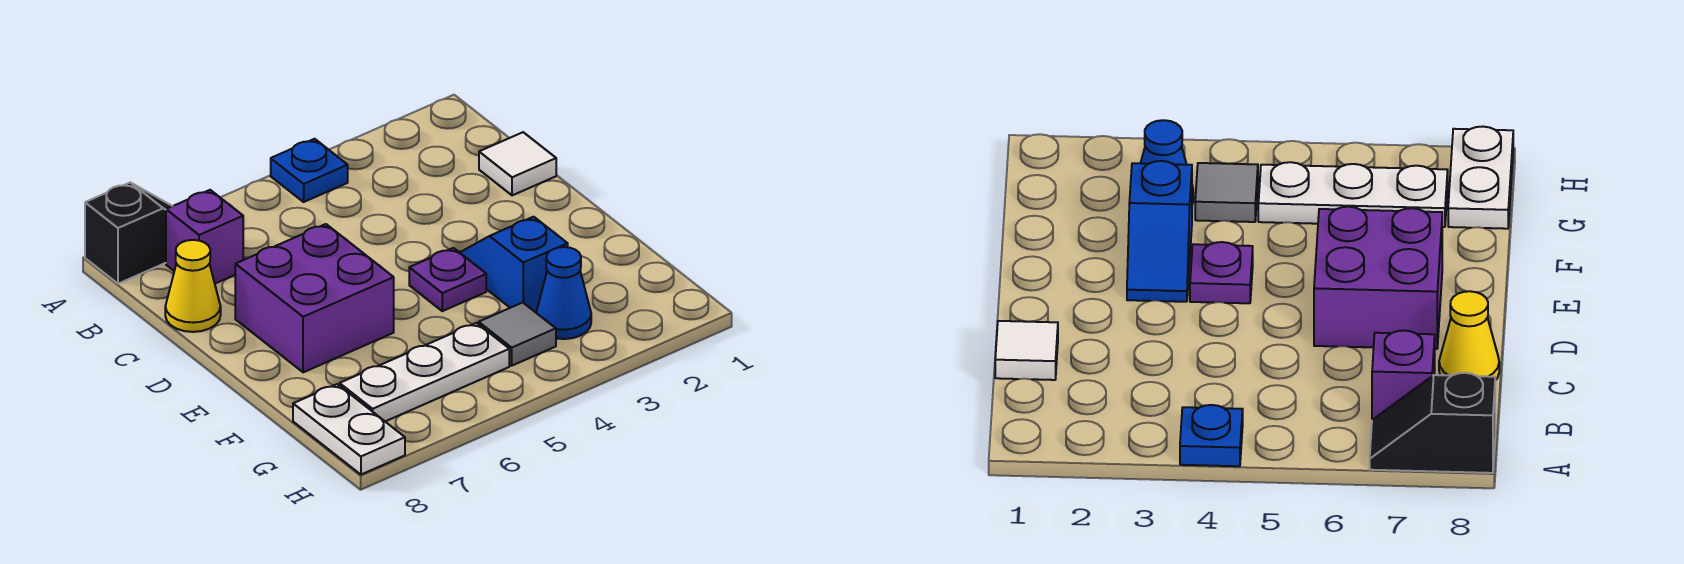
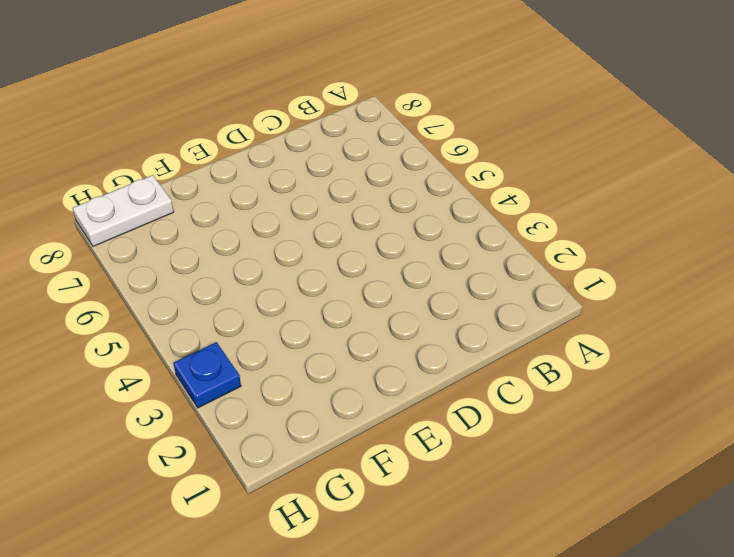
blue 1x1 plate [174,342,241,408] -> blue 1x1 plate moved to [271,139,348,202]
none -> black 1x2 slope [85,183,172,284]
none -> purple 1x1 brick [166,190,243,284]
none -> white 1x1 tile [479,132,556,195]

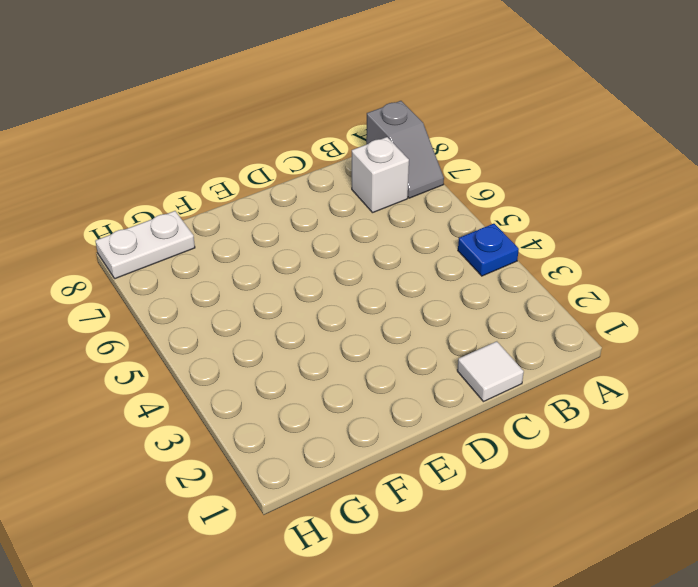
grey 1x2 slope [366,101,444,198] -> black 1x2 slope [85,183,172,284]
white 1x1 brick [352,137,409,213] -> purple 1x1 brick [166,190,243,284]
none -> yellow 1x1 cone [165,240,221,332]
none -> purple 2x2 brick [235,224,394,372]
none -> blue 1x2 slope [460,217,568,312]

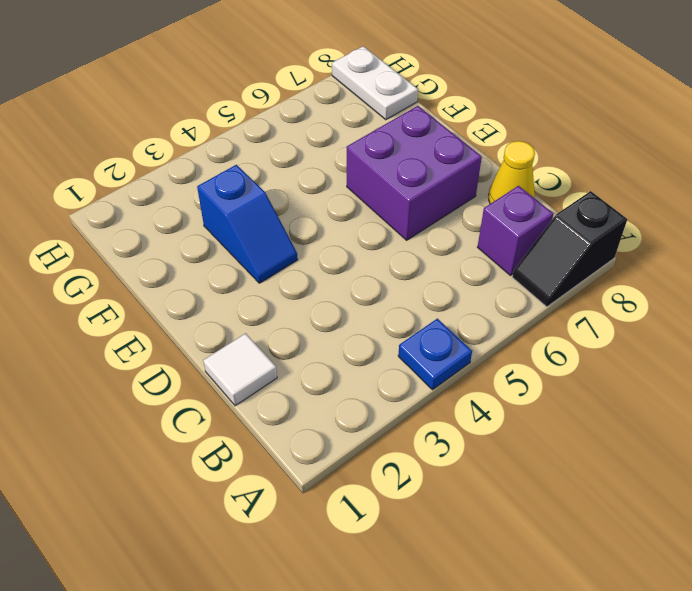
none -> purple 1x1 plate [409,248,486,311]
none -> blue 1x1 cone [536,247,591,339]
none -> grey 1x1 tile [479,303,556,366]

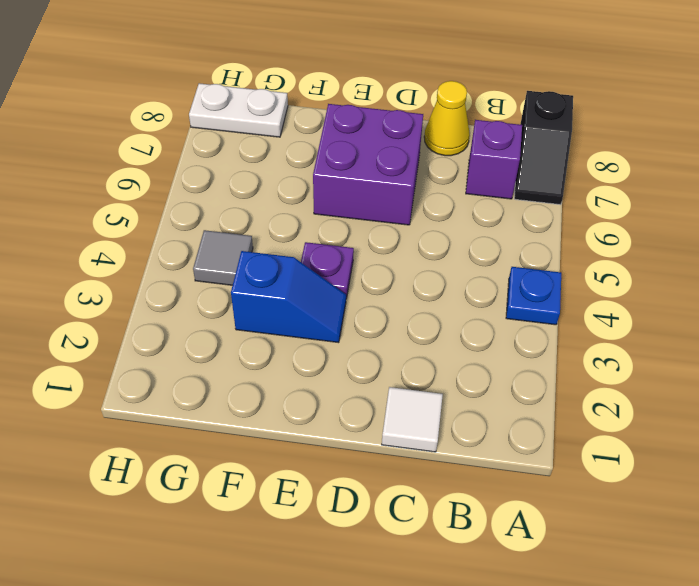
none -> blue 1x1 cone [536,247,591,339]
none -> white 1x3 plate [340,323,509,421]

